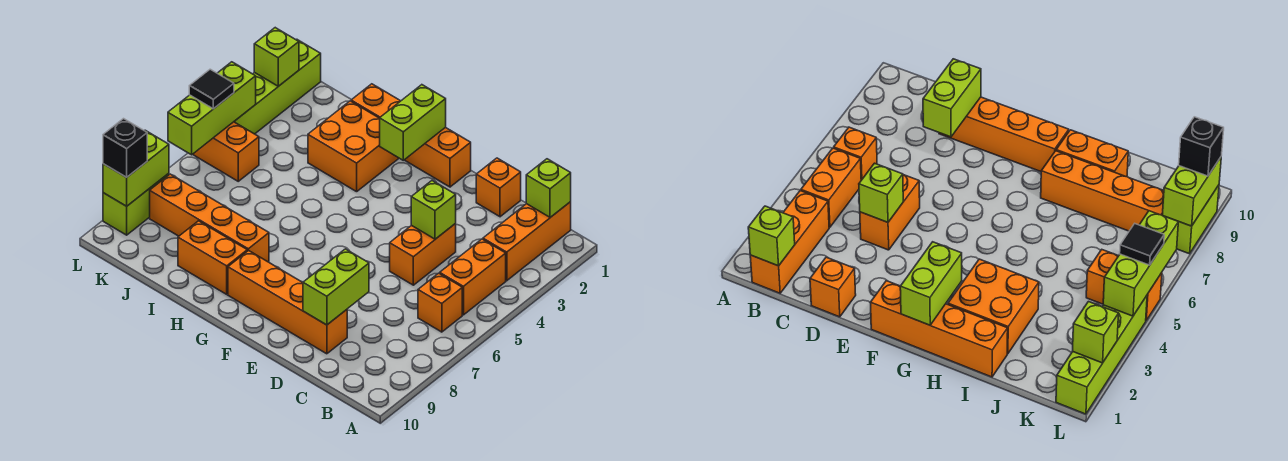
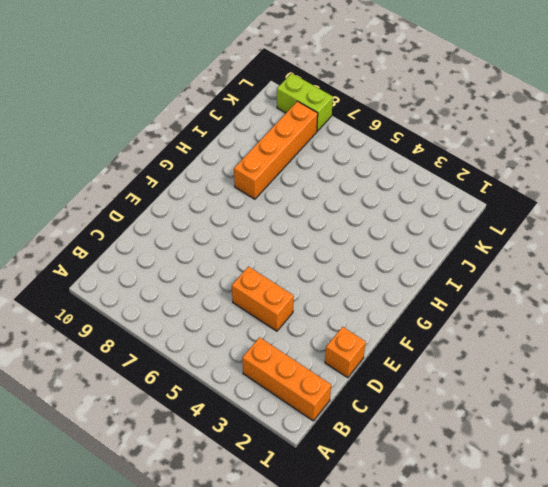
none -> orange 1x2 brick [440,239,506,315]
none -> orange 1x1 brick [418,273,462,332]
none -> orange 1x4 brick [228,251,347,354]

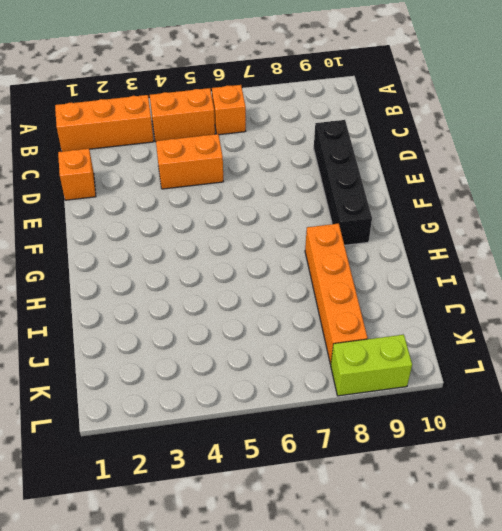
black 1x4 brick [314,120,372,245] -> orange 1x4 brick [228,251,347,354]
none -> orange 1x4 brick [351,84,471,187]
none -> orange 2x2 brick [308,101,399,192]
none -> orange 1x2 brick [178,221,247,294]

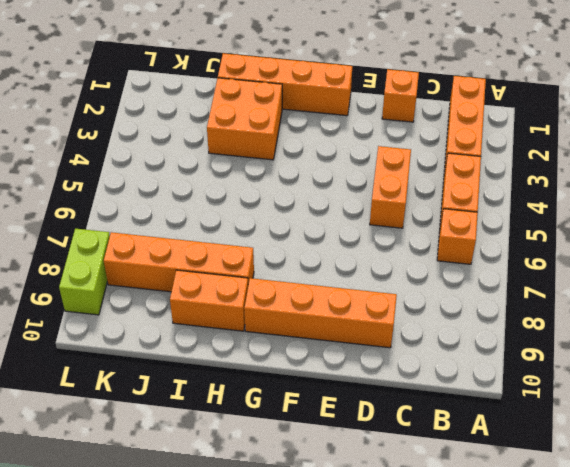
none -> orange 1x2 brick [193,122,259,181]
none -> lime 1x4 brick [234,39,321,134]
none -> lime 1x1 brick [526,159,571,217]

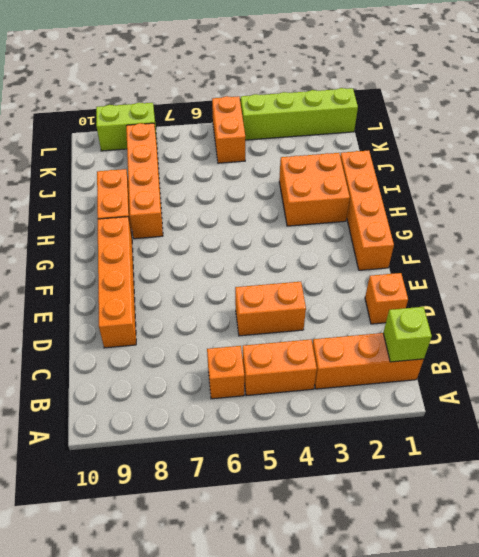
none -> lime 1x1 brick [411,181,456,239]
none -> lime 1x2 brick [303,249,369,325]
none -> lime 1x2 brick [380,85,446,160]

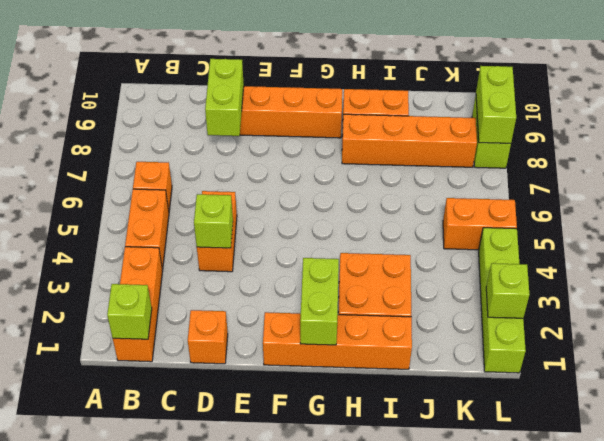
none -> lime 1x3 brick [168,62,256,155]
none -> black 1x1 tile [189,69,234,109]
none -> black 1x1 brick [103,119,147,177]

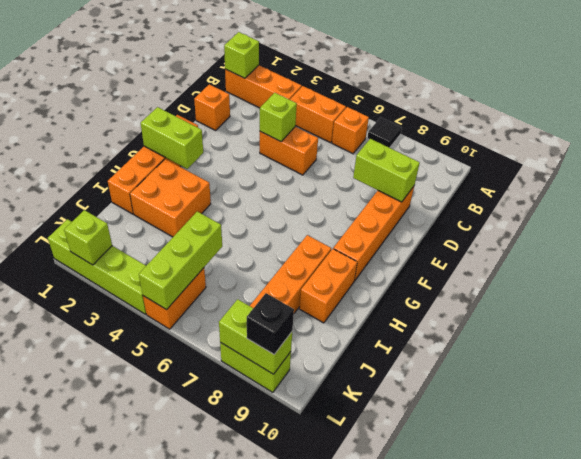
black 1x1 tile [367,117,402,148] -> black 1x1 tile moved to [189,69,234,109]
lime 1x3 brick [139,212,222,310] -> lime 1x3 brick turned to [168,62,256,155]

